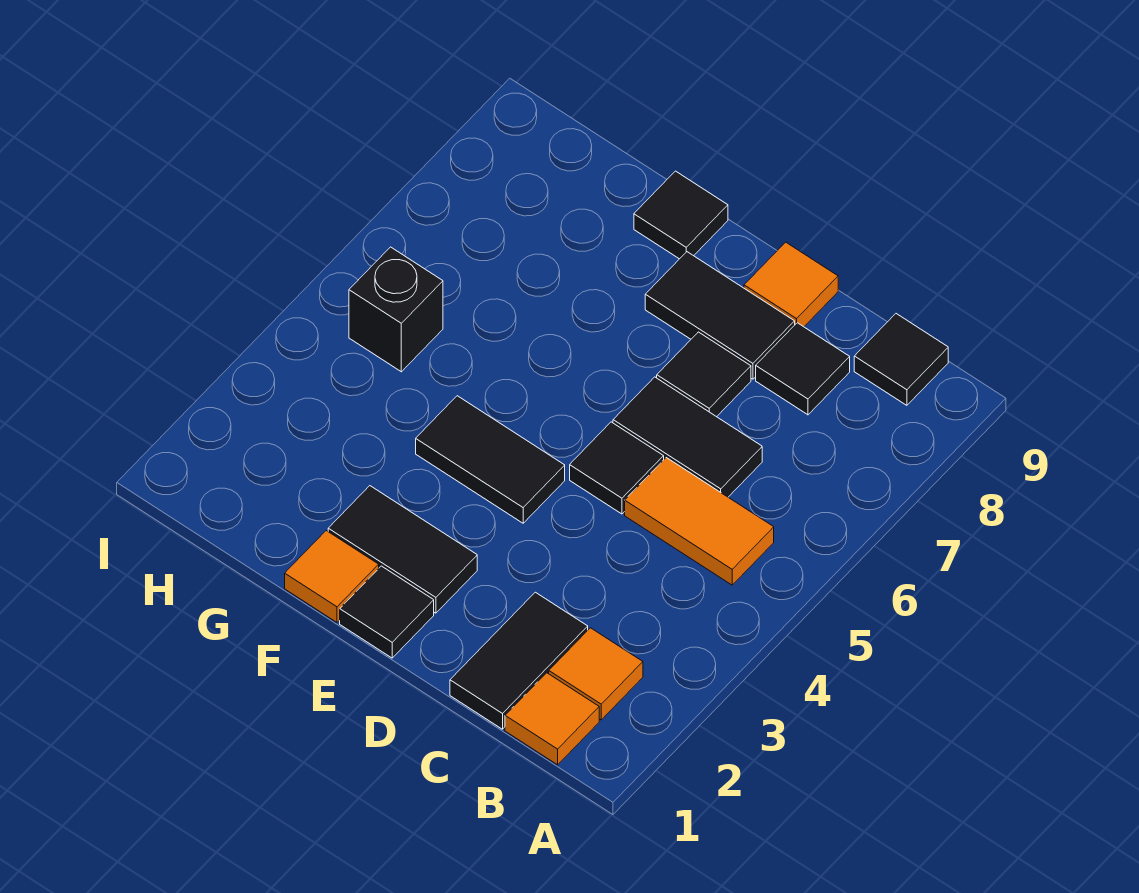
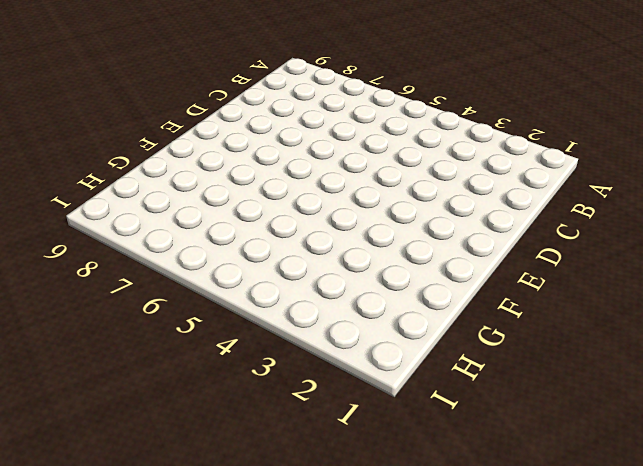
none -> orange 1x1 tile [505,673,599,765]
none -> orange 1x1 tile [549,628,643,720]
none -> orange 1x2 tile [625,458,774,585]

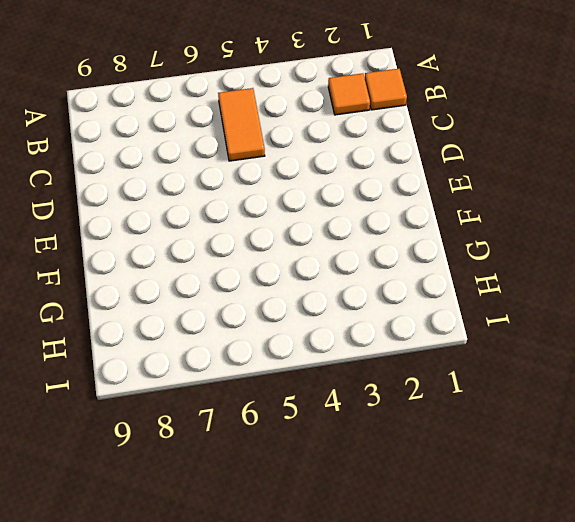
none -> black 1x1 tile [854,314,948,405]
none -> black 1x2 tile [450,592,588,729]
none -> black 1x2 tile [613,377,762,497]

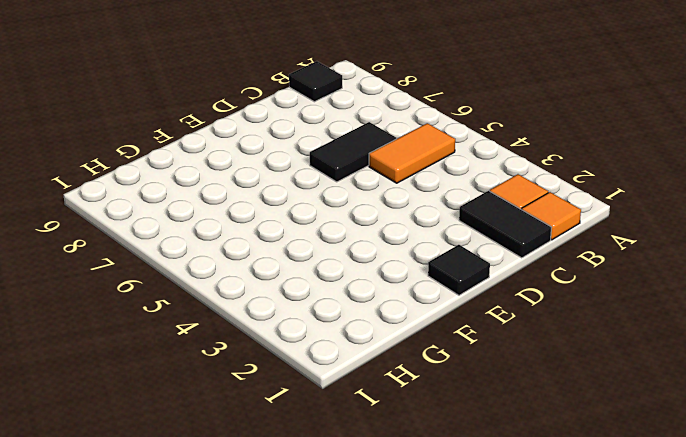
none -> black 1x1 tile [756,323,850,415]
none -> black 1x1 tile [570,422,664,514]
none -> black 1x1 tile [657,332,751,417]

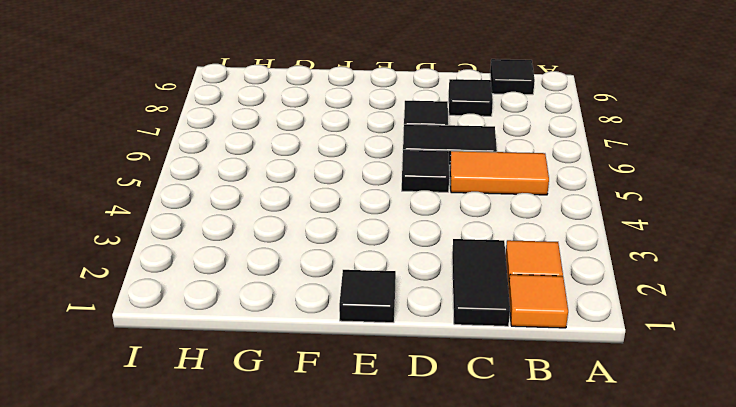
none -> black 1x2 tile [645,252,795,379]
none -> orange 1x1 tile [744,242,838,327]
none -> black 1x2 tile [328,486,477,613]

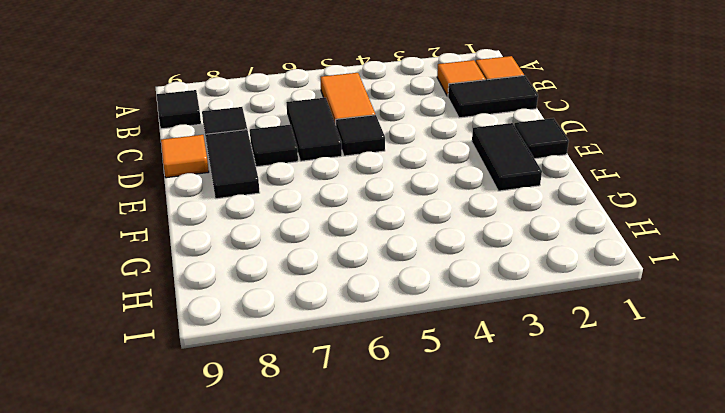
none -> black 1x2 tile [416,396,565,523]
none -> orange 1x1 tile [285,531,379,622]
none -> black 1x1 tile [634,171,728,259]

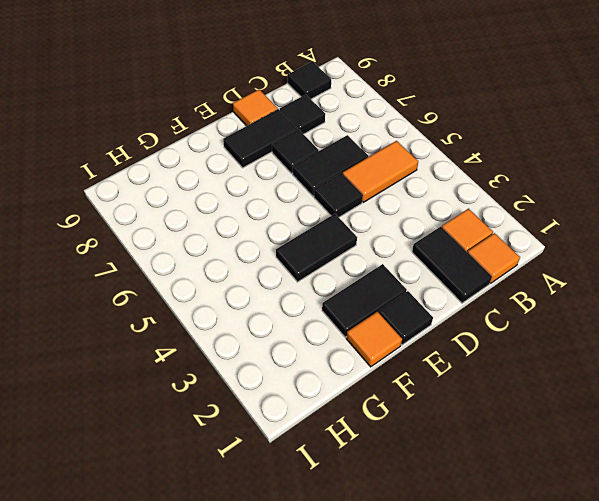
none -> black 1x1 tile [634,171,728,259]
none -> black 1x1 brick [349,247,443,372]

